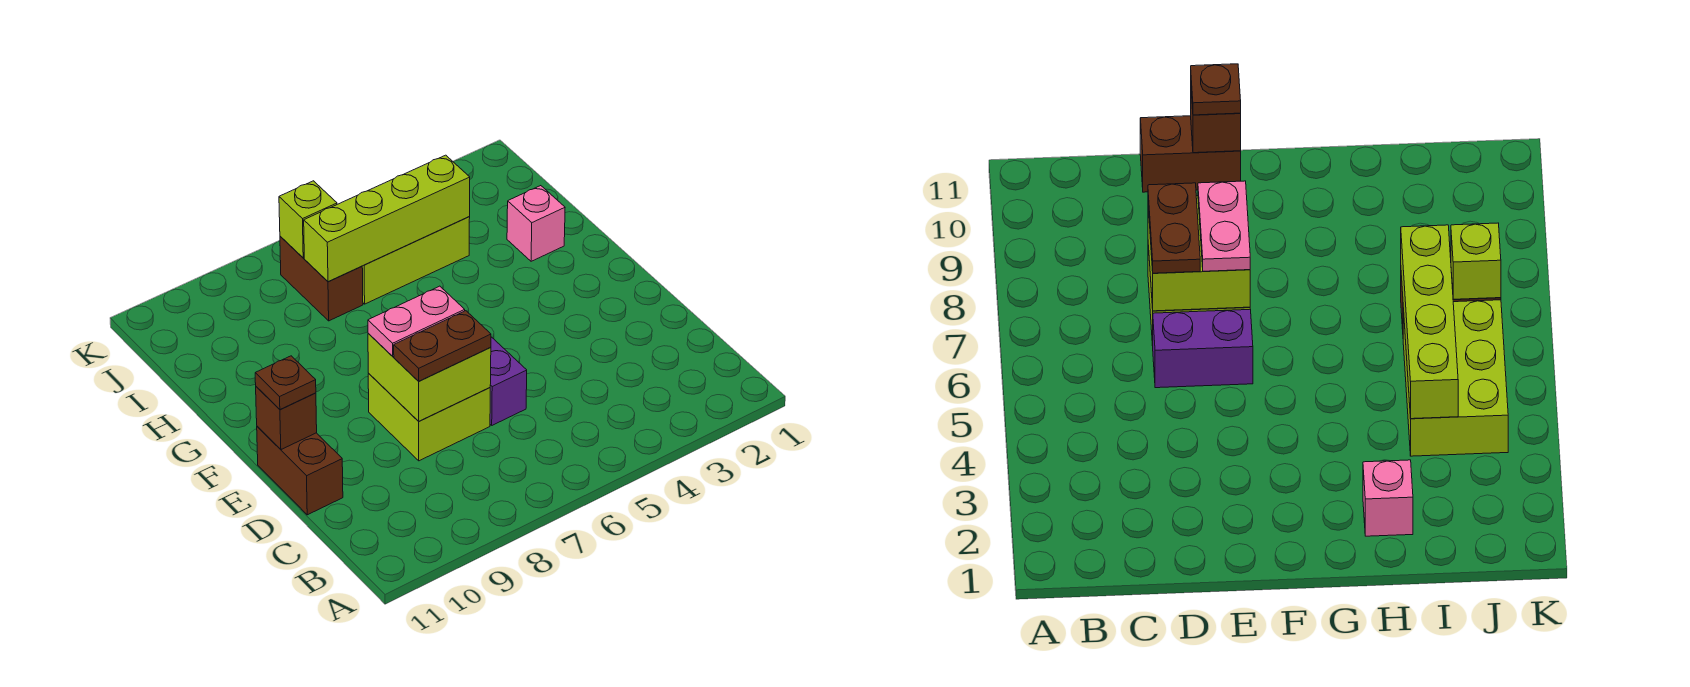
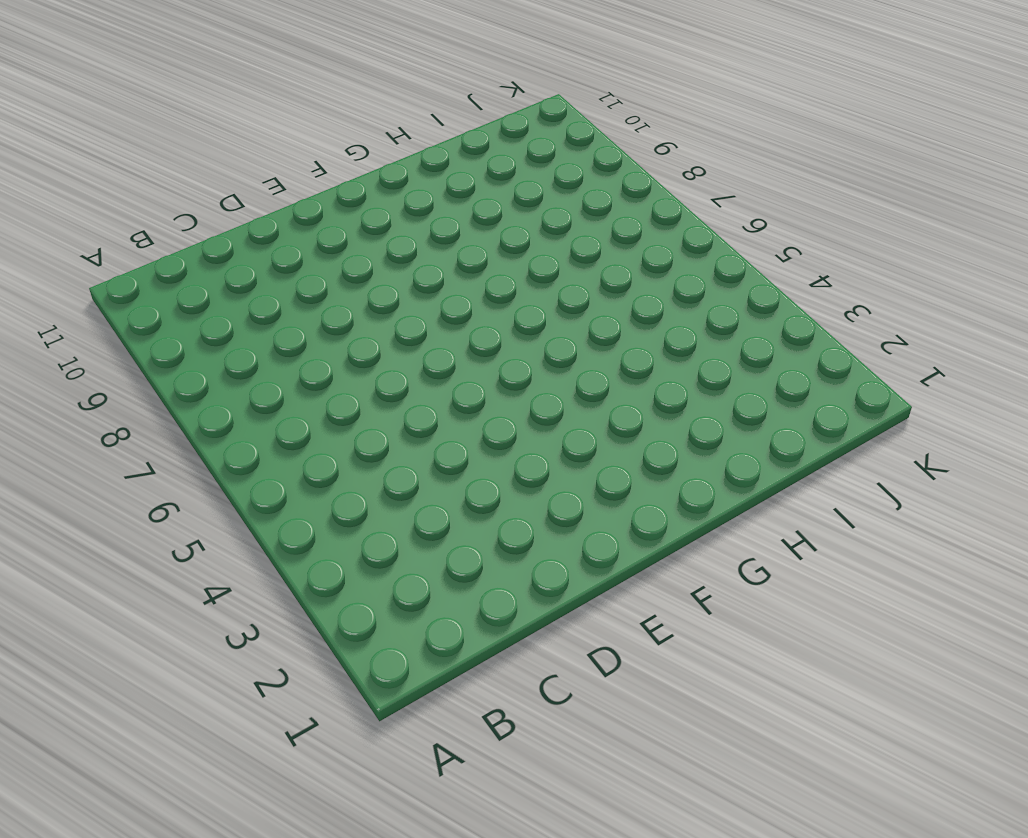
none -> purple 1x2 brick [490,337,527,425]
none -> lime 2x2 brick [368,374,490,461]
none -> brown 1x2 brick [257,426,343,515]

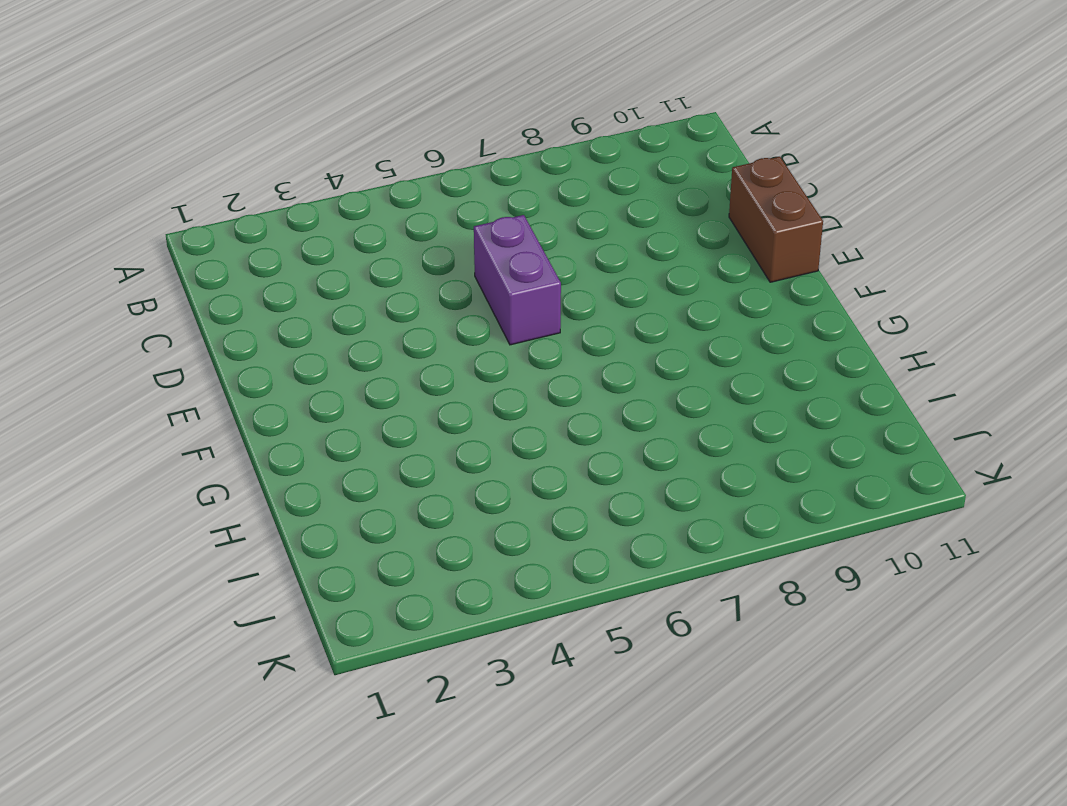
none -> lime 2x2 brick [368,374,490,461]
none -> pink 1x1 brick [507,186,565,261]
none -> lime 2x3 brick [362,217,470,304]

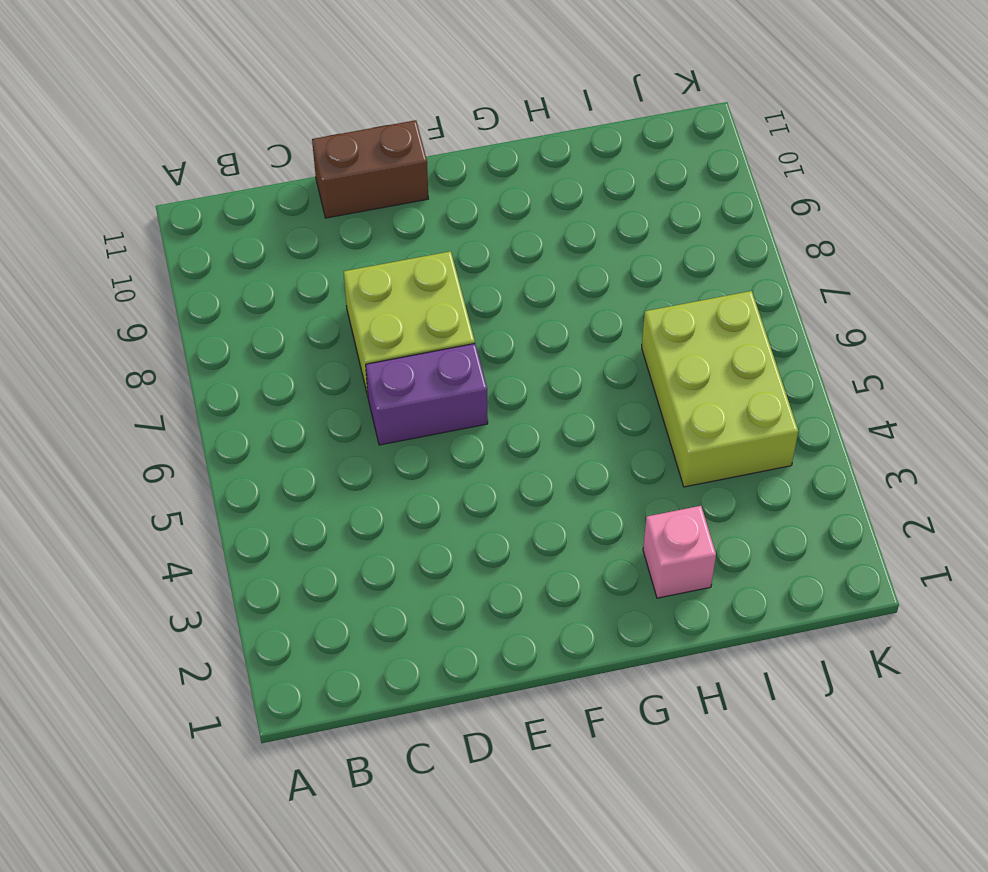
none -> brown 1x2 brick [280,236,363,321]
none -> lime 2x2 brick [368,334,491,421]
none -> brown 1x1 brick [256,387,317,450]

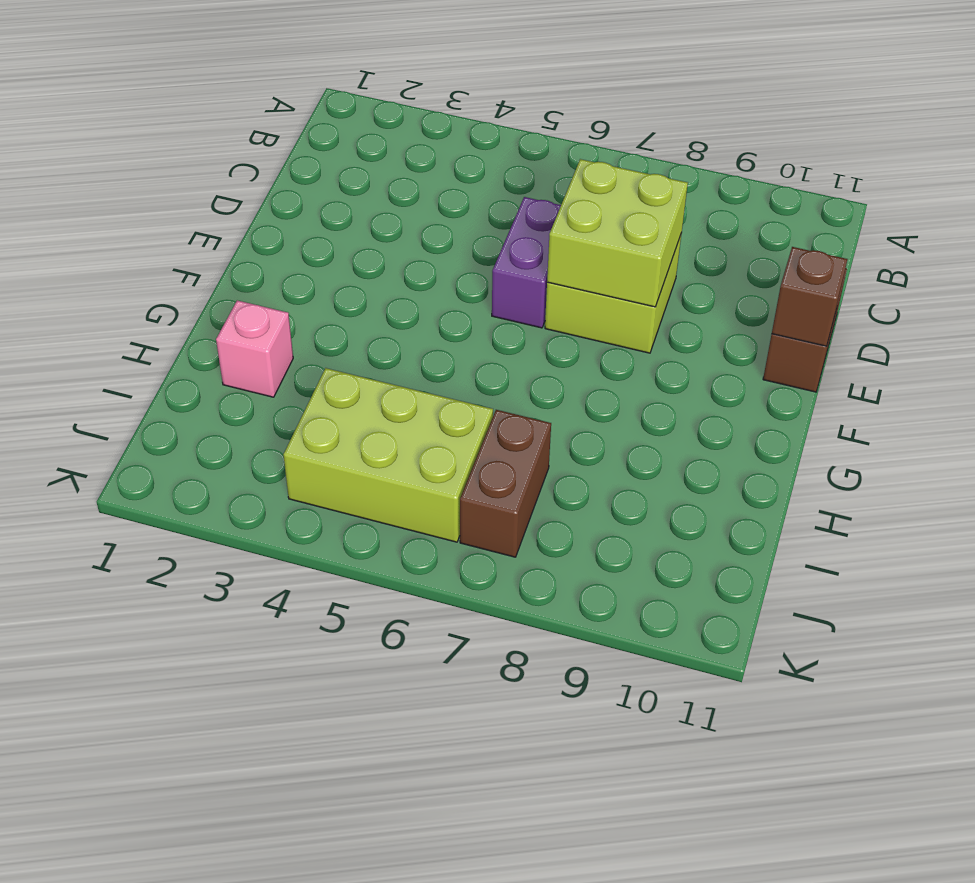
none -> lime 1x4 brick [304,155,470,282]
none -> lime 1x1 brick [279,181,337,258]
none -> brown 1x2 plate [394,311,491,381]

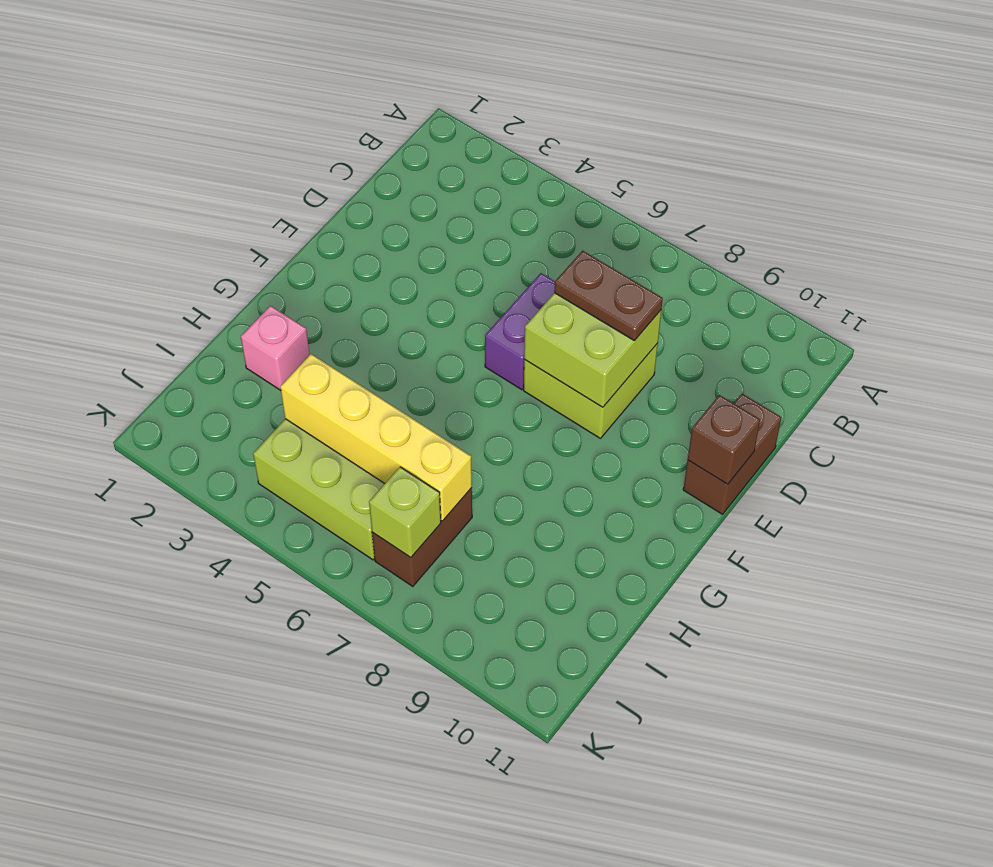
yellow 1x4 brick [280,354,472,521] -> lime 1x4 brick [304,155,470,282]
none -> pink 1x2 plate [368,286,465,356]
none -> brown 1x1 plate [255,356,316,409]

